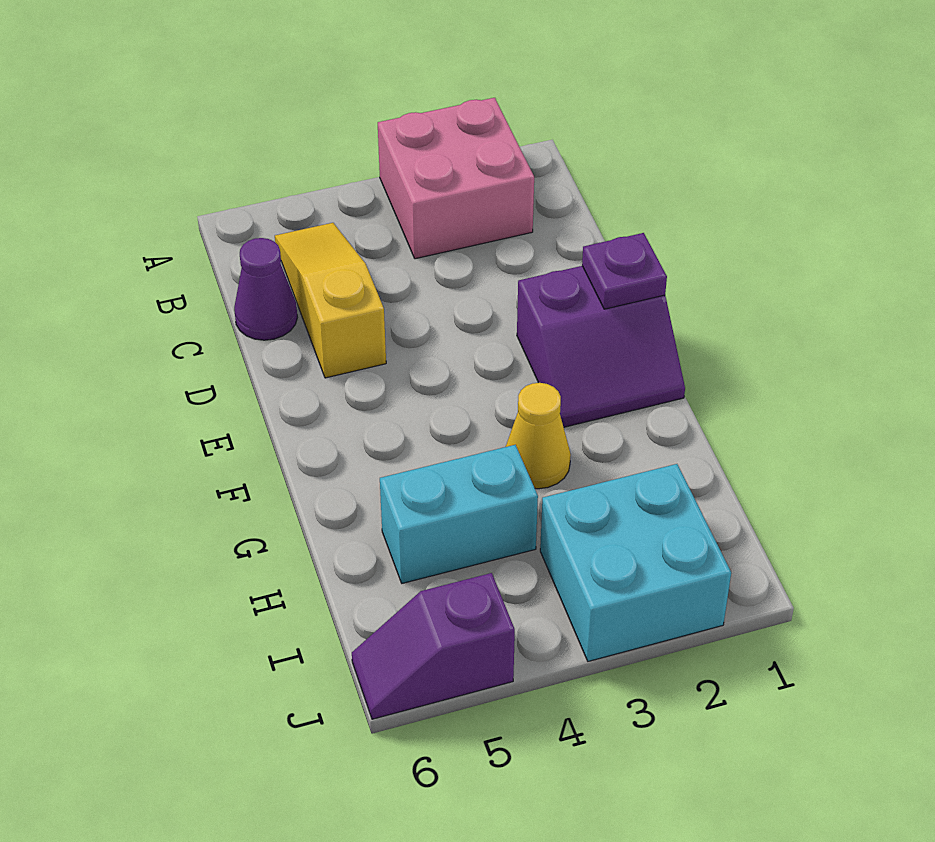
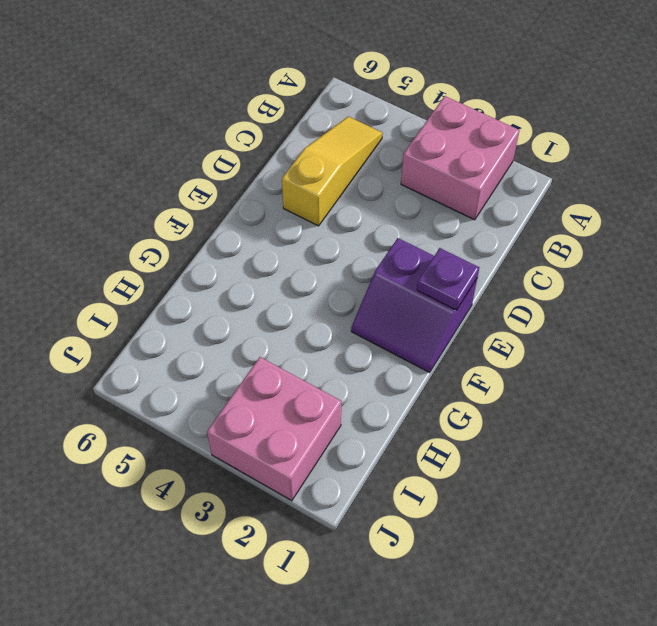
pink 2x2 brick [207,357,341,501] -> cyan 2x2 brick [540,464,731,661]
none -> purple 1x1 cone [234,238,297,340]
none -> yellow 1x1 cone [506,383,571,489]

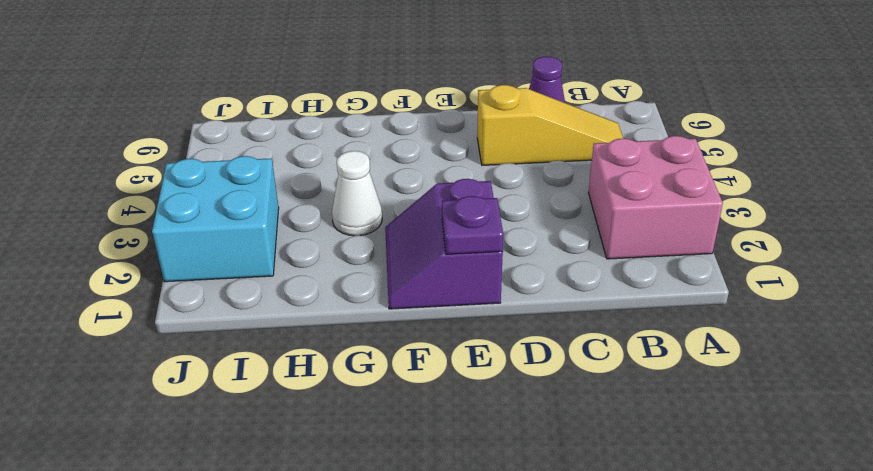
white 1x1 cone [332,151,382,236] -> yellow 1x1 cone [506,383,571,489]
none -> cyan 1x2 brick [380,445,538,583]
none -> purple 1x2 slope [352,573,515,719]

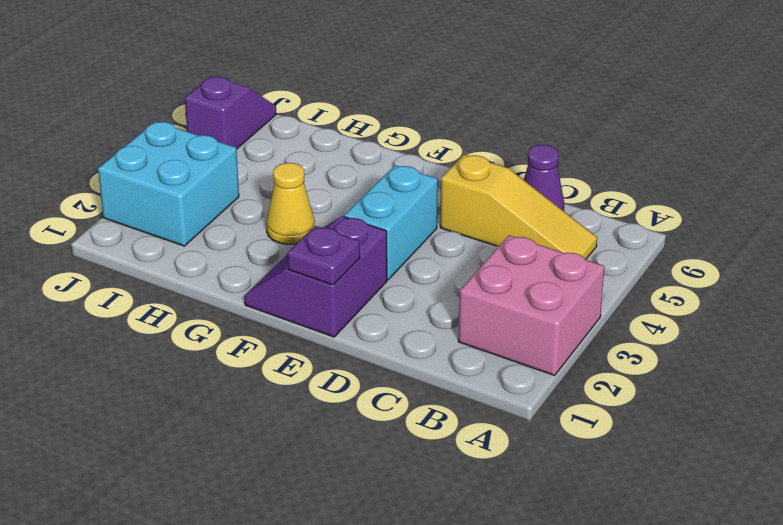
cyan 1x2 brick [344,165,438,280] -> cyan 1x2 brick moved to [380,445,538,583]

